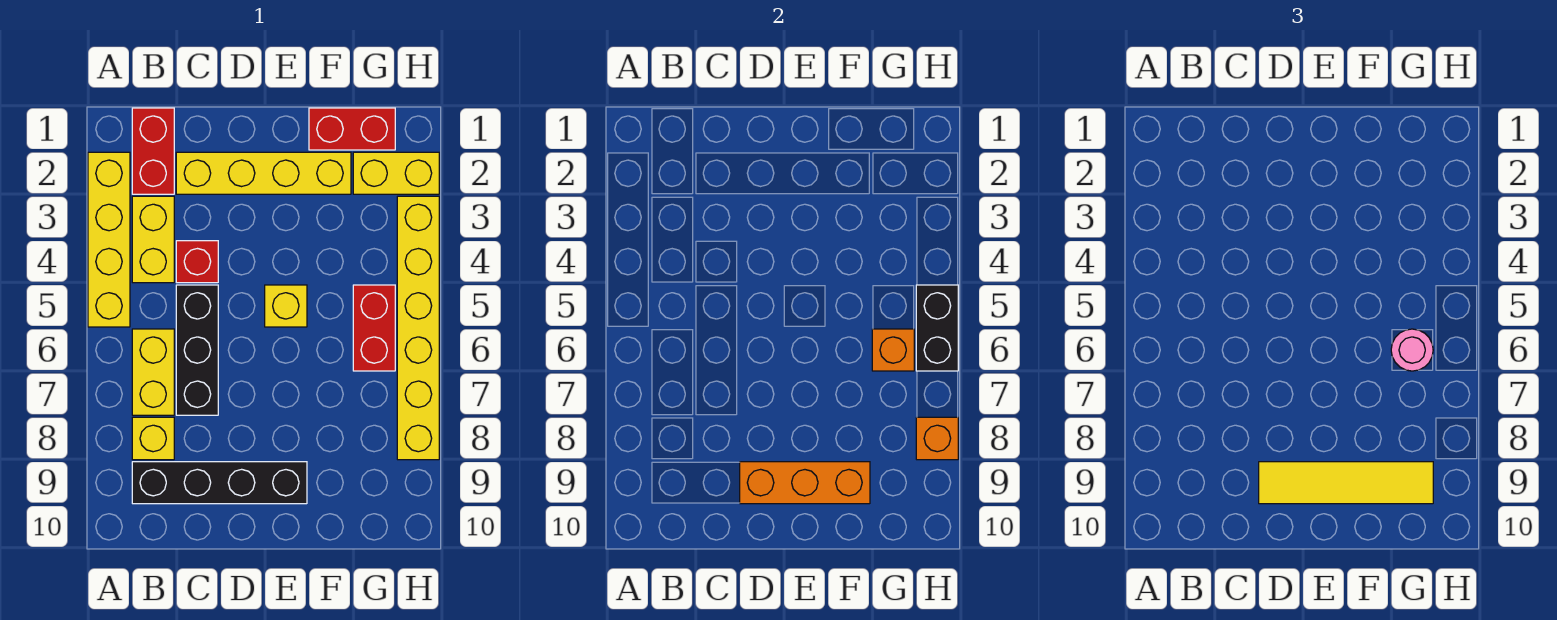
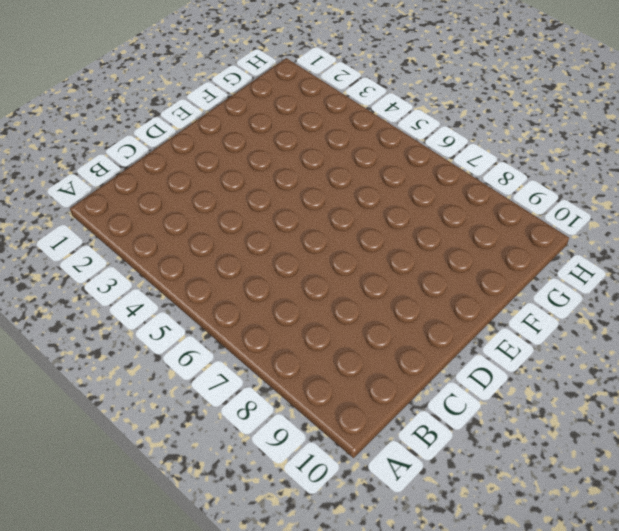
none -> yellow 1x4 brick [88,152,130,327]
none -> red 1x2 brick [132,108,174,194]
none -> yellow 1x2 brick [132,196,174,283]

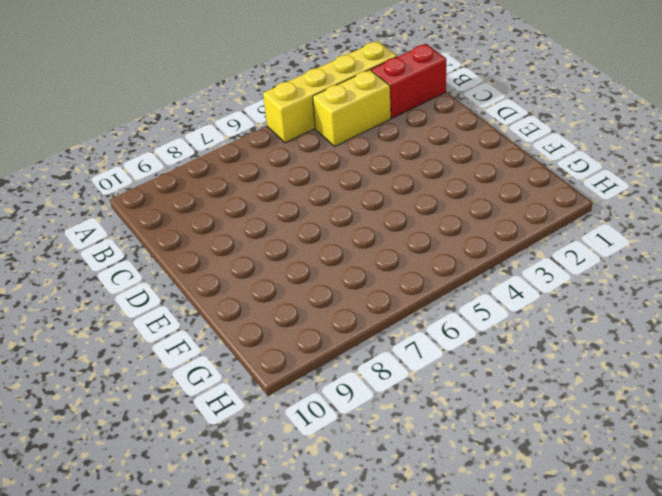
none -> yellow 1x2 brick [132,329,174,415]
none -> yellow 1x1 brick [132,417,174,460]
none -> black 1x4 brick [132,462,307,504]

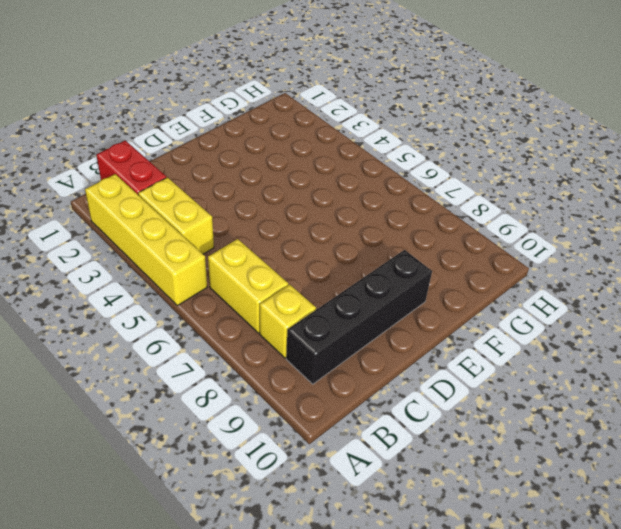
none -> yellow 1x4 brick [176,152,351,194]
none -> red 1x1 brick [176,241,218,283]
none -> black 1x3 brick [176,285,218,415]

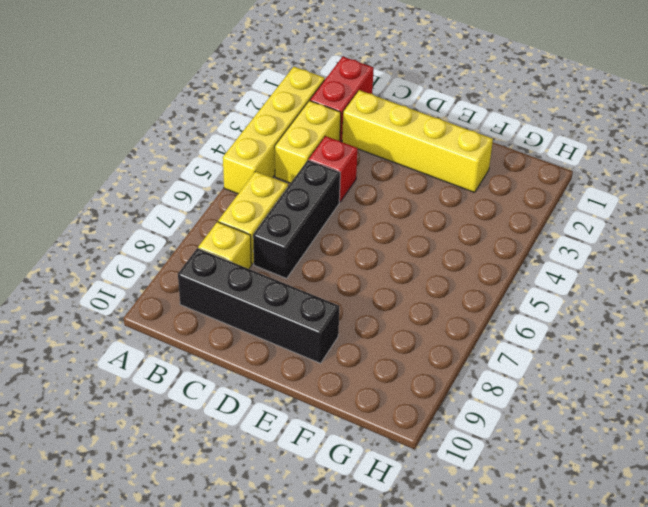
none -> yellow 1x1 brick [265,285,307,327]
none -> red 1x2 brick [309,108,395,150]
none -> yellow 1x2 brick [353,152,439,194]

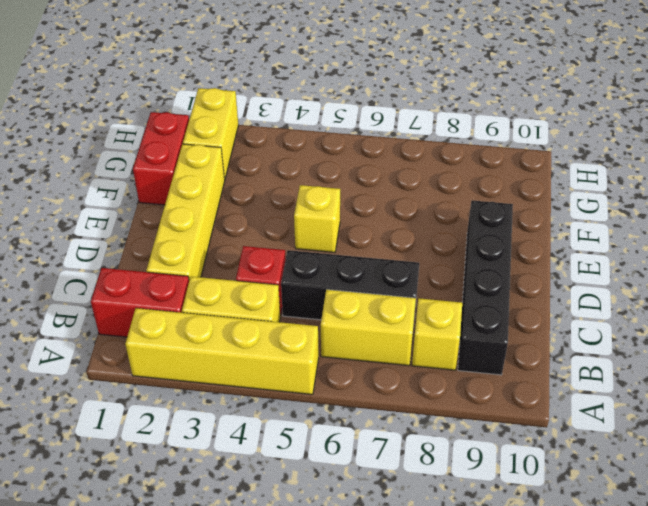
none -> red 1x2 brick [353,285,395,371]
none -> yellow 1x6 brick [397,196,439,460]
none -> orange 1x3 brick [740,462,870,504]

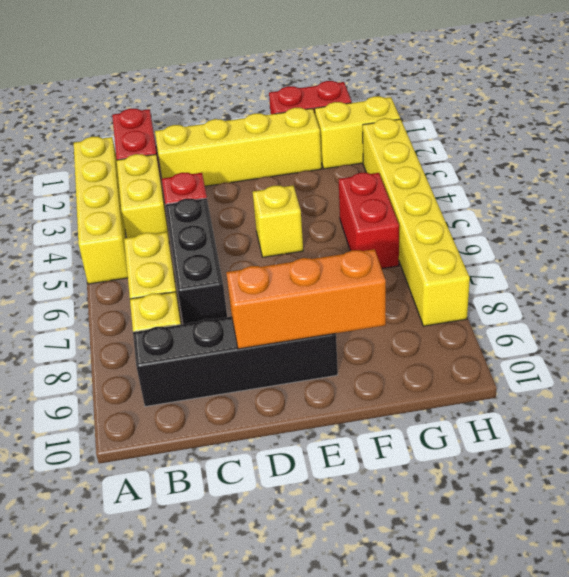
none -> orange 1x1 brick [872,329,914,371]
none -> black 1x2 brick [916,285,958,371]
none -> orange 1x1 brick [916,417,958,460]

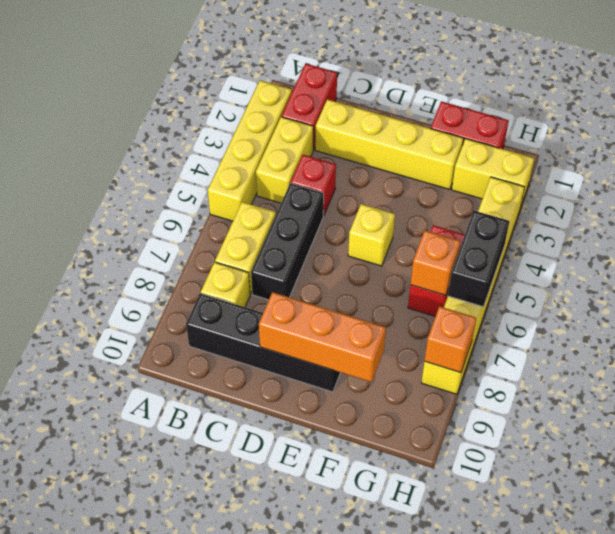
none -> yellow 1x4 tile [1259,462,1433,504]
none -> pink 1x1 round brick [1391,329,1433,371]

